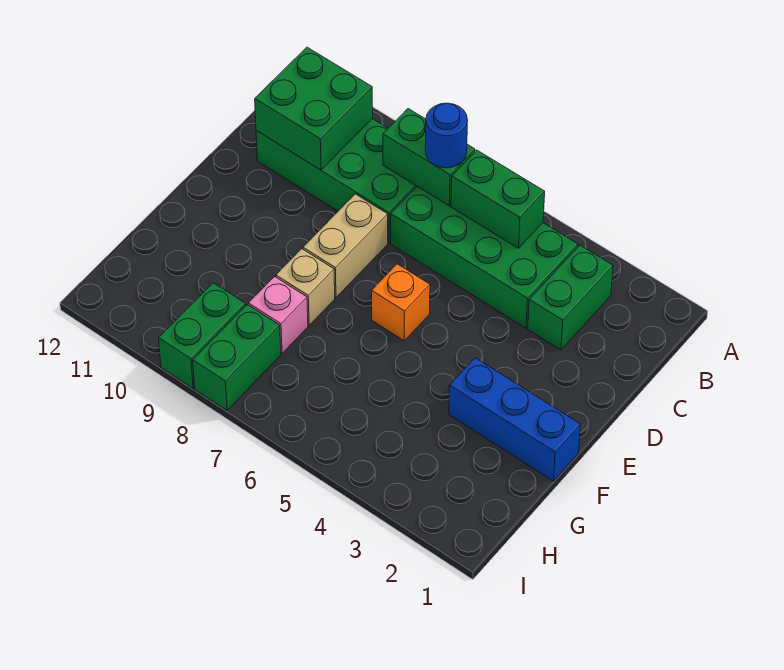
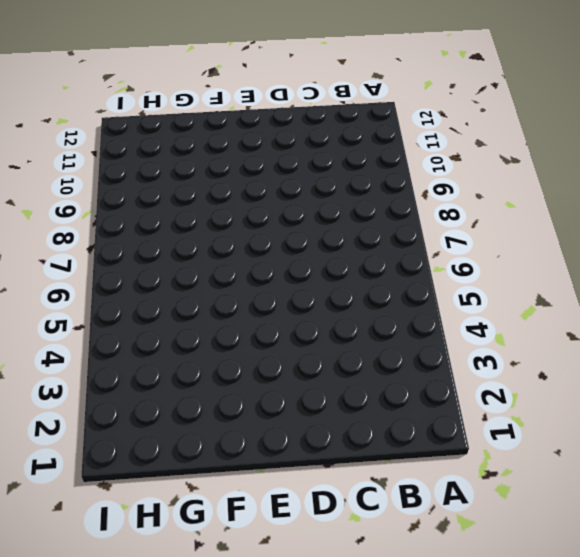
none -> green 1x2 brick [528,245,613,350]
none -> green 2x4 brick [391,187,578,328]
none -> green 2x4 brick [256,119,417,243]

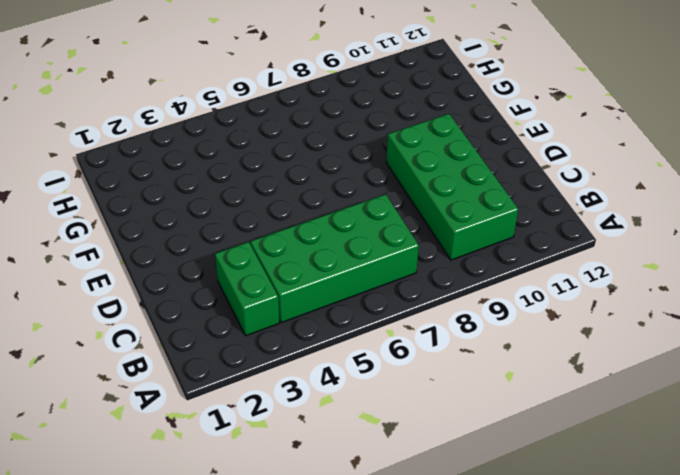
green 2x4 brick [386,114,518,260] -> green 2x4 brick turned to [256,119,417,243]
none -> tan 1x2 brick [303,194,388,298]
none -> orange 1x1 brick [372,264,430,341]
none -> blue 1x3 brick [449,358,581,481]

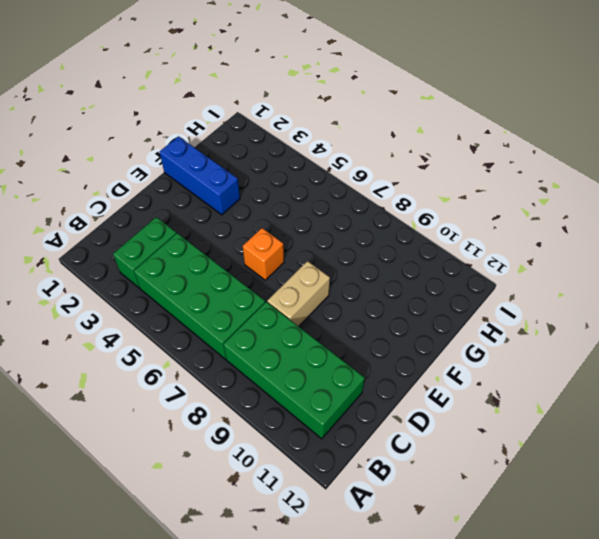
none -> tan 1x1 brick [276,249,335,325]
none -> pink 1x1 brick [248,276,308,353]
none -> green 1x2 brick [193,305,281,410]

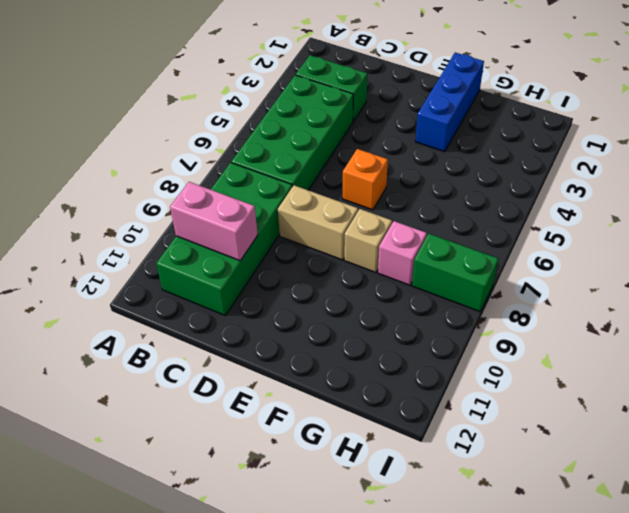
pink 1x2 brick [170,182,258,261] -> green 2x2 brick [255,47,373,170]
none -> green 1x2 brick [159,283,246,388]
none -> green 1x2 brick [451,150,545,248]
none -> green 1x2 brick [383,109,475,206]

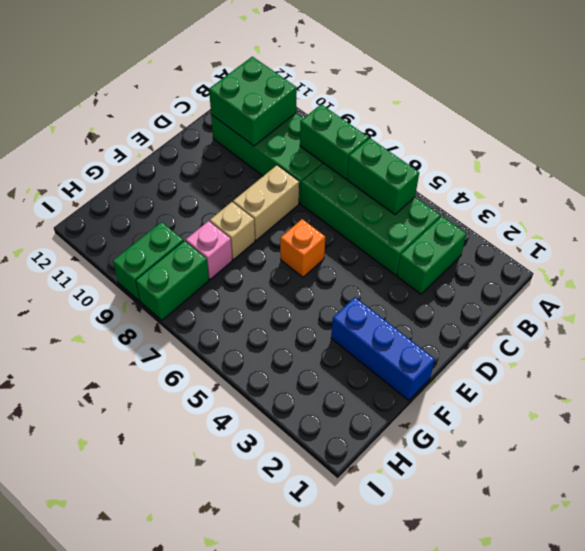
none -> blue 1x1 round brick [425,103,468,168]

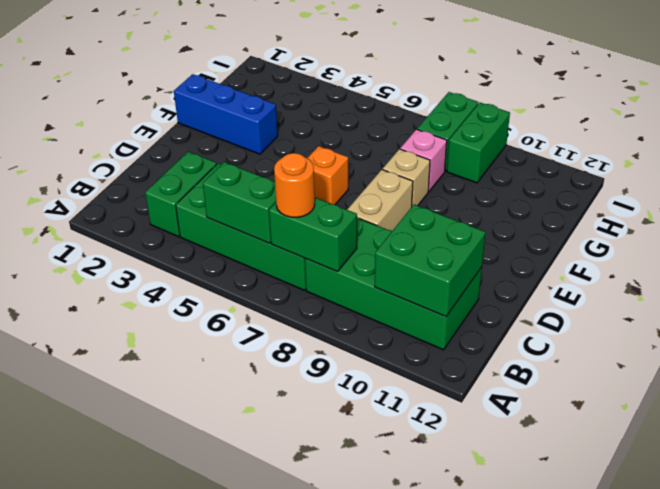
orange 1x1 round brick [274,153,315,217] -> blue 1x1 round brick [425,103,468,168]

